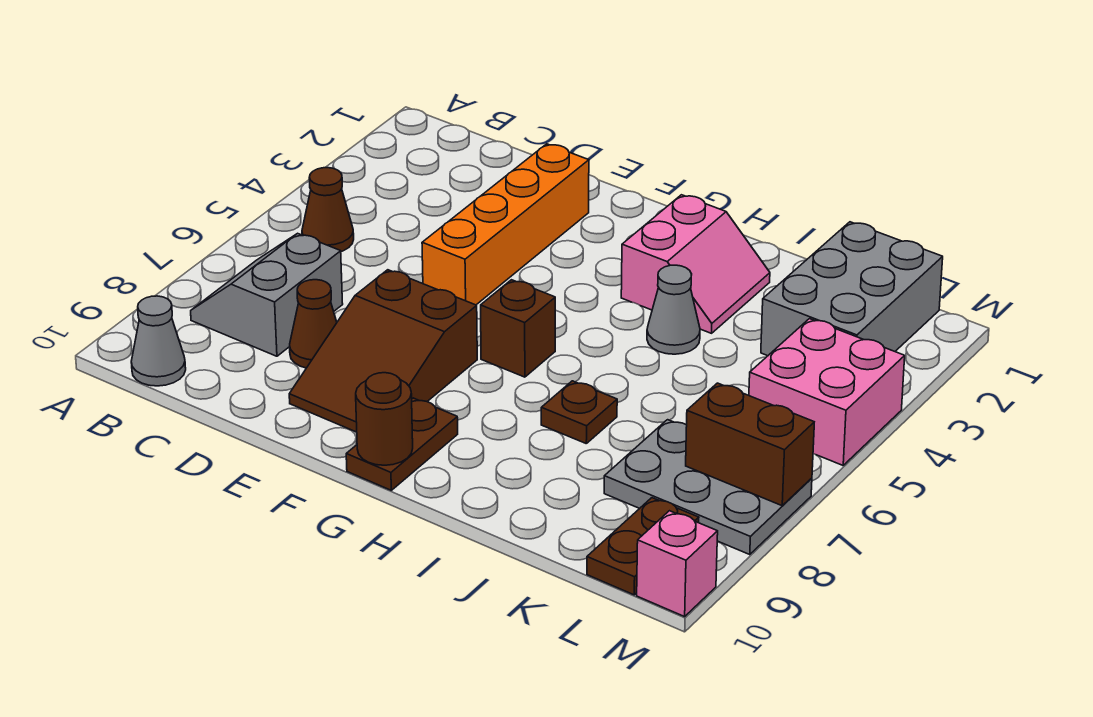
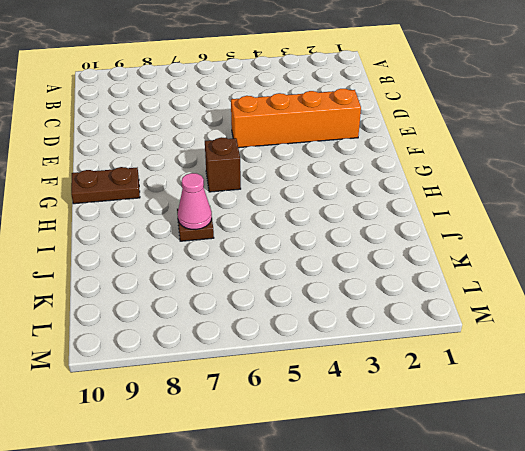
pink 1x1 cone [177,173,212,230] -> none
none -> brown 1x1 cone [302,168,354,252]
none -> grey 2x2 slope [191,233,343,356]
none -> grey 1x1 cone [131,296,186,386]

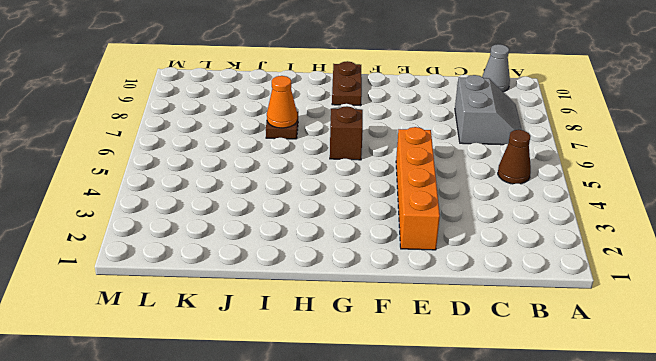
orange 1x1 cone [267,76,297,128] -> none
none -> brown 1x1 cone [290,280,337,368]
none -> brown 2x3 slope [289,270,477,432]
none -> pink 2x2 slope [621,195,770,333]

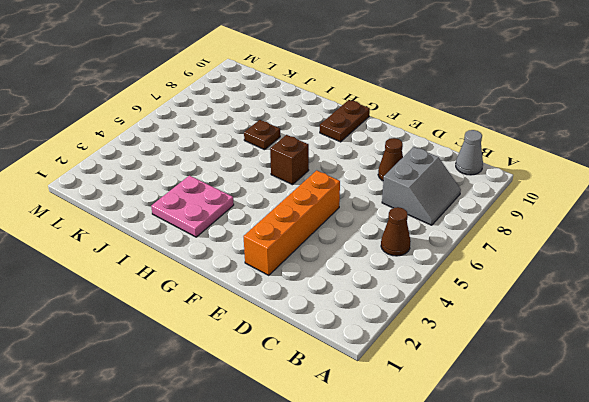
pink 2x2 plate [151,176,234,237] -> pink 2x2 slope [621,195,770,333]
none -> brown 2x3 slope [289,270,477,432]
none -> grey 1x1 cone [647,265,700,354]
none -> grey 2x3 brick [761,222,943,356]

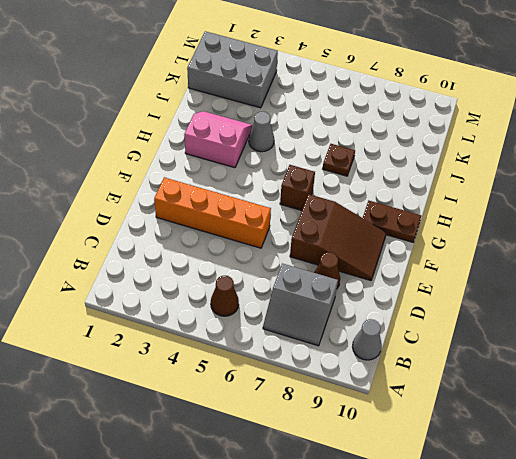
none -> grey 2x3 plate [604,420,812,555]
none -> pink 2x2 brick [749,319,905,465]
none -> brown 1x2 plate [587,498,699,595]

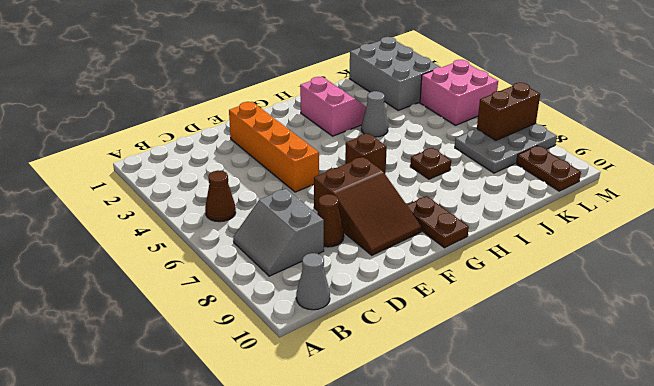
none -> pink 1x1 brick [637,511,718,617]
none -> brown 1x1 round brick [356,373,413,465]

